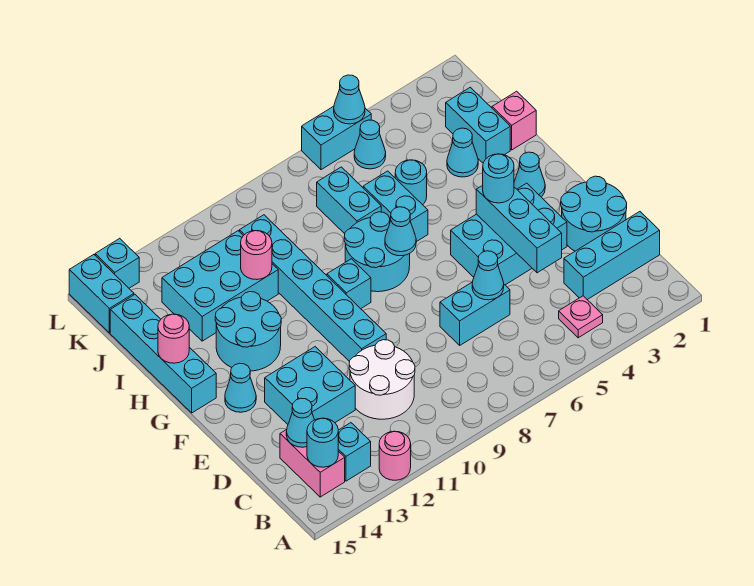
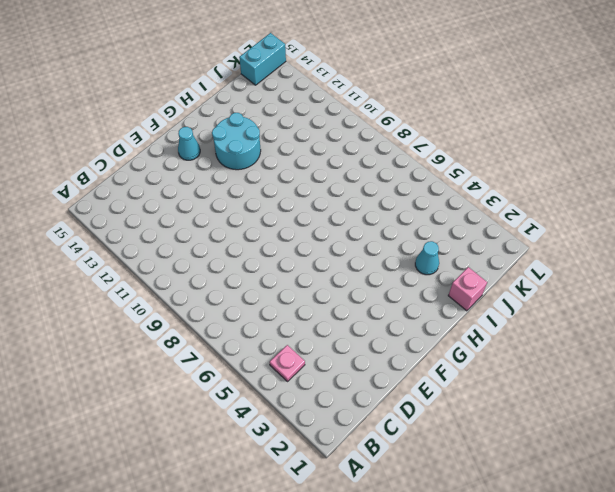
none -> pink 1x1 round brick [379,431,411,480]
none -> cyan 1x1 brick [338,423,371,481]
none -> pink 1x2 brick [280,430,345,497]
none -> cyan 1x3 brick [564,212,660,300]

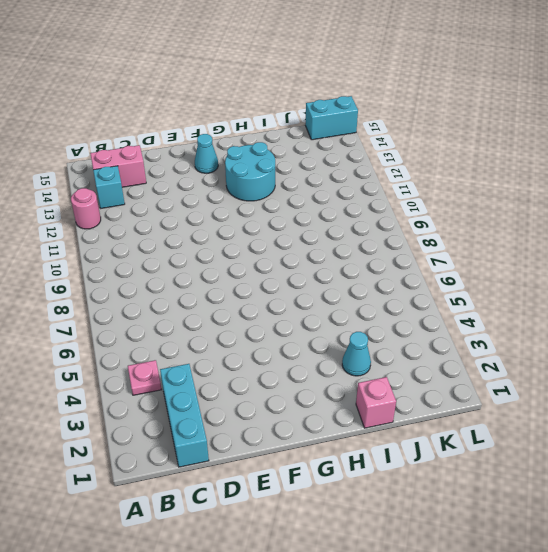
none -> white 2x2 round brick [349,340,415,419]
none -> cyan 2x2 round brick [561,176,627,251]
none -> cyan 1x2 brick [440,282,510,345]
none -> cyan 2x2 brick [265,347,355,424]

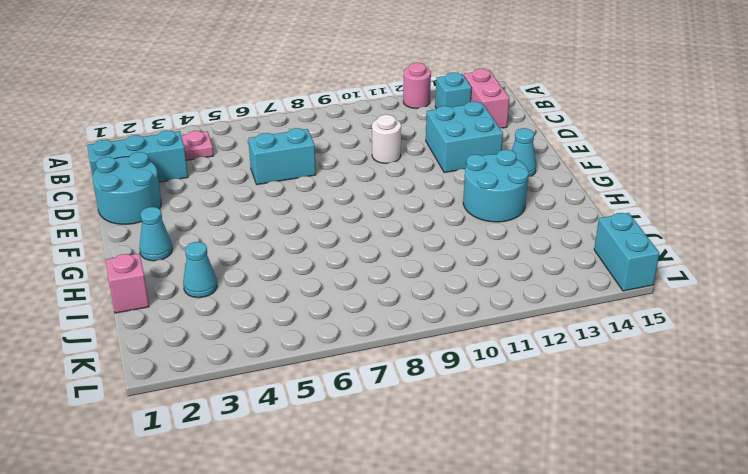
white 1x1 round brick [372,115,401,163] -> white 2x2 round brick [349,340,415,419]
none -> cyan 2x3 brick [451,183,567,285]
none -> cyan 1x6 brick [239,215,386,362]
none -> cyan 2x2 round brick [344,212,410,292]
none -> cyan 1x1 brick [327,259,371,309]

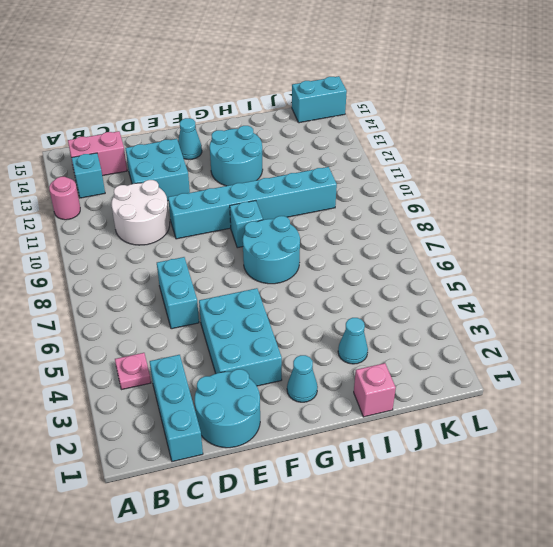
none -> cyan 1x4 brick [110,295,216,413]
none -> cyan 1x2 brick [363,171,428,242]
none -> cyan 1x2 brick [446,87,510,163]
none -> cyan 1x1 round brick [395,160,427,205]

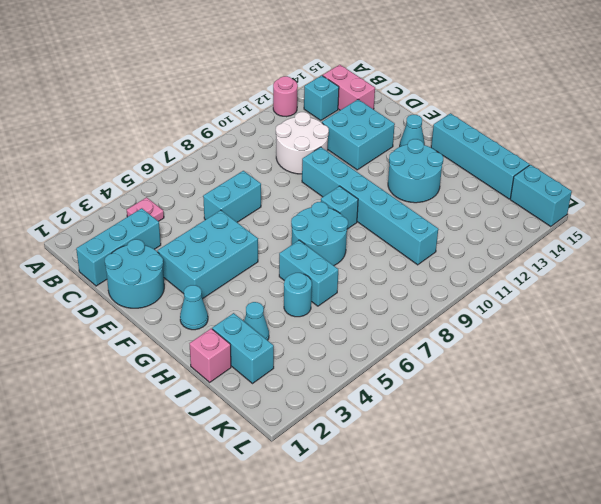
none -> cyan 1x2 brick [317,167,381,234]
none -> cyan 2x3 brick [162,231,278,341]
none -> cyan 1x1 cone [354,120,386,169]
none -> cyan 1x2 brick [302,106,371,170]

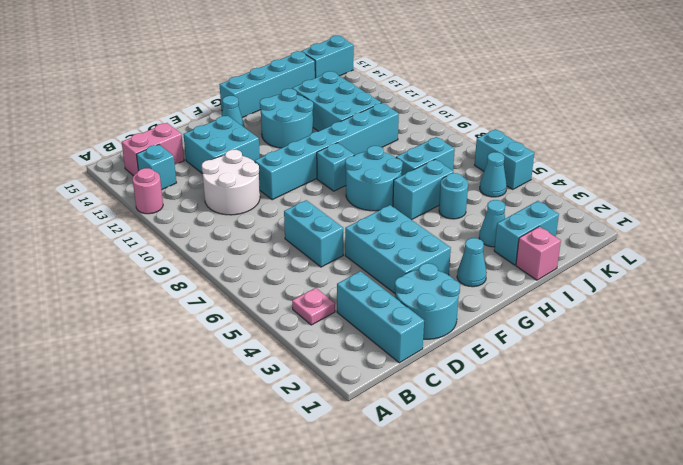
none -> cyan 1x1 brick [95,238,139,288]
none -> cyan 1x1 round brick [307,418,338,467]
none -> cyan 1x1 cone [286,398,314,447]
none -> cyan 1x3 brick [476,185,562,273]

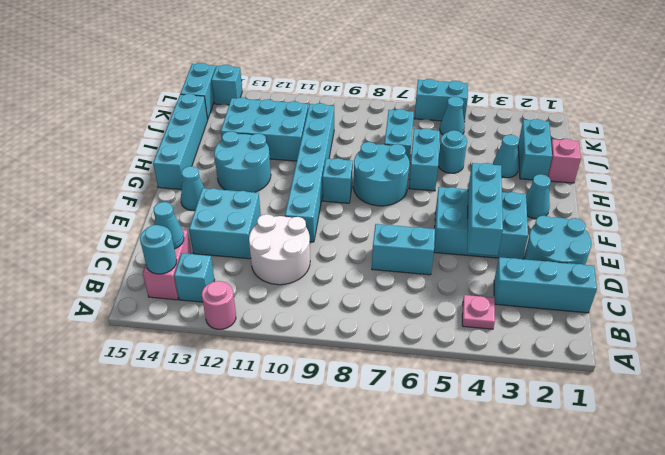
none -> cyan 1x1 cone [472,251,504,300]
none -> cyan 1x1 cone [385,207,416,256]
none -> pink 1x1 round brick [158,314,189,363]
none -> pink 1x1 round brick [241,231,272,280]

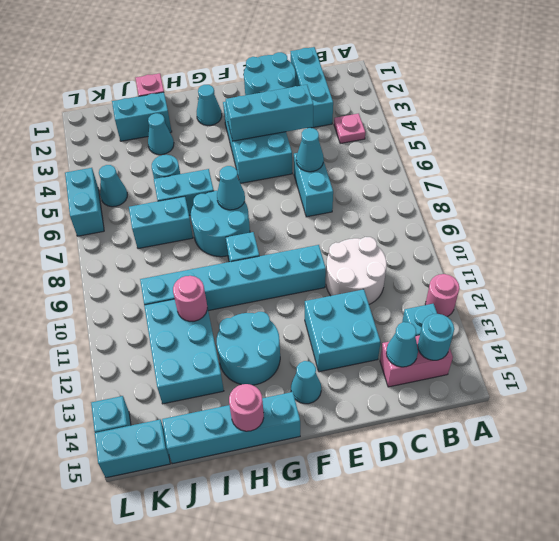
none -> cyan 1x1 cone [334,75,365,124]
none -> cyan 1x1 round brick [483,154,514,203]

